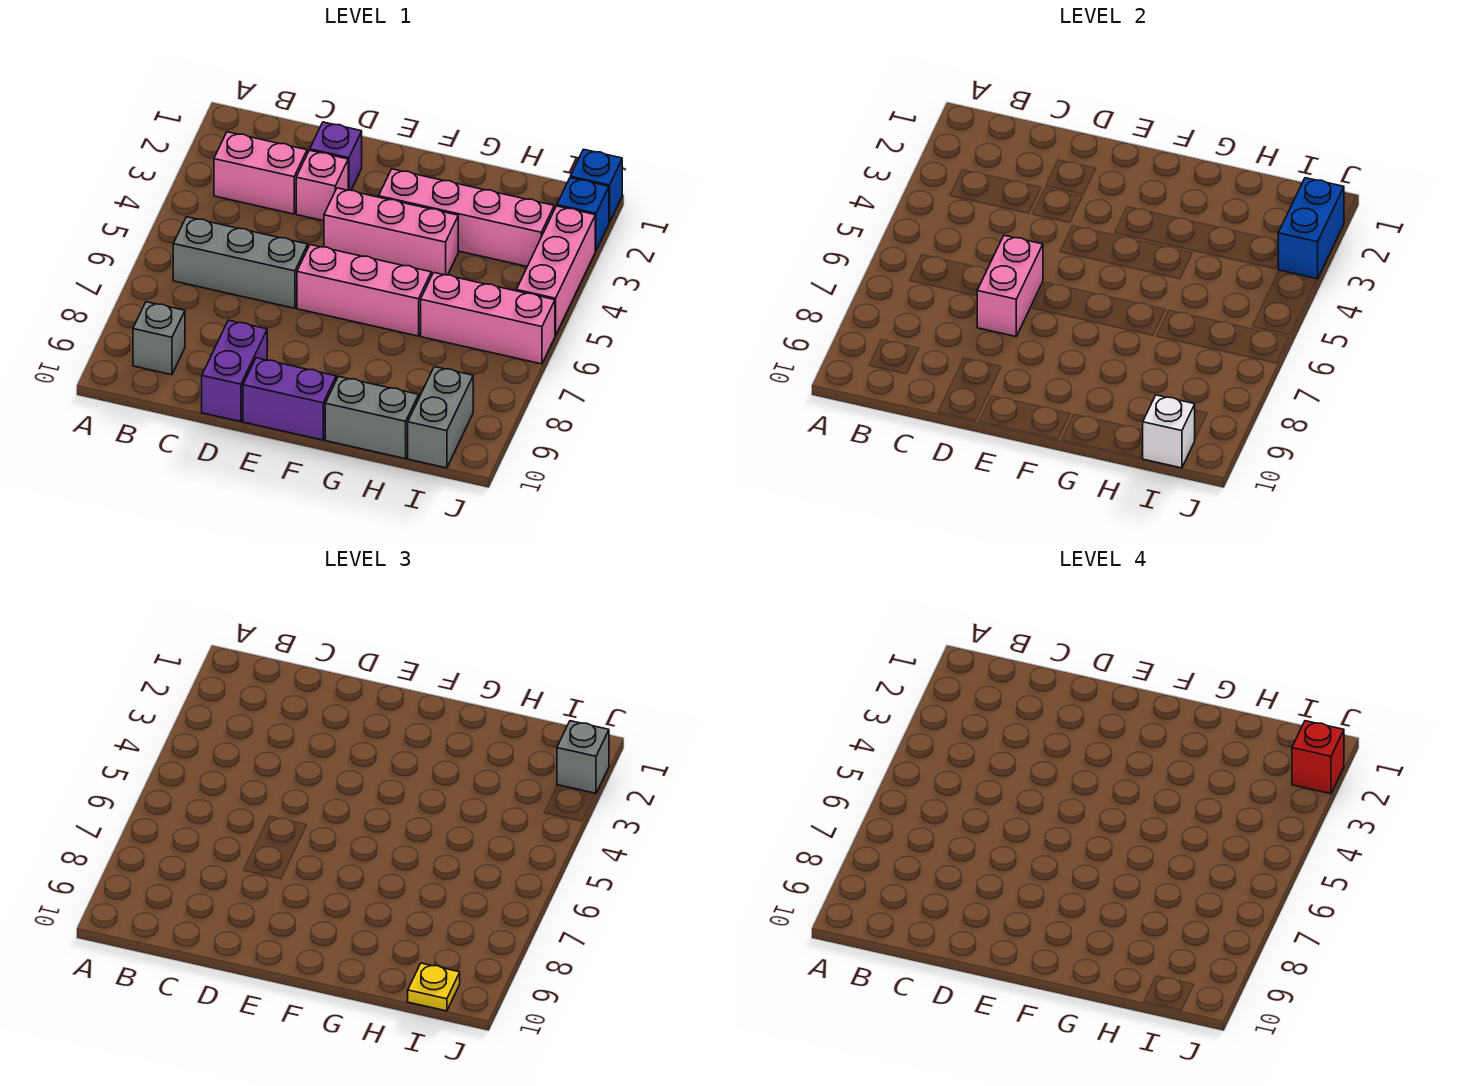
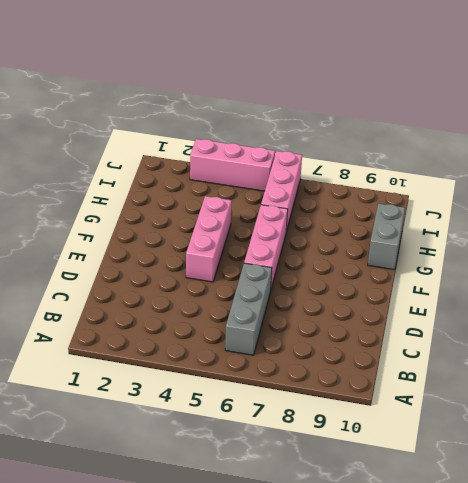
none -> pink 1x2 brick [214,132,307,214]
none -> grey 1x1 brick [133,302,185,375]
none -> purple 1x1 brick [310,122,362,190]

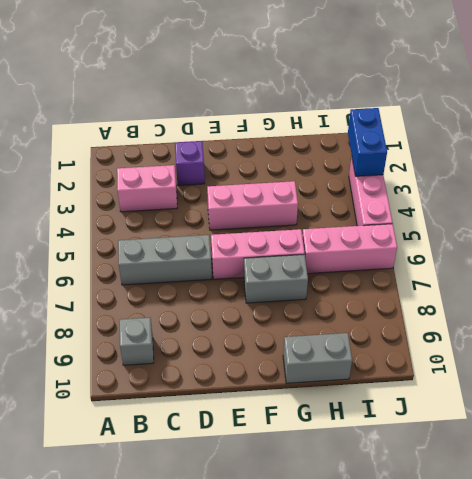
grey 1x2 brick [244,254,308,303] -> grey 1x2 brick turned to [408,367,473,468]
none -> pink 1x1 brick [296,150,348,221]
none -> purple 1x2 brick [202,320,267,422]
none -> purple 1x2 brick [243,358,336,440]

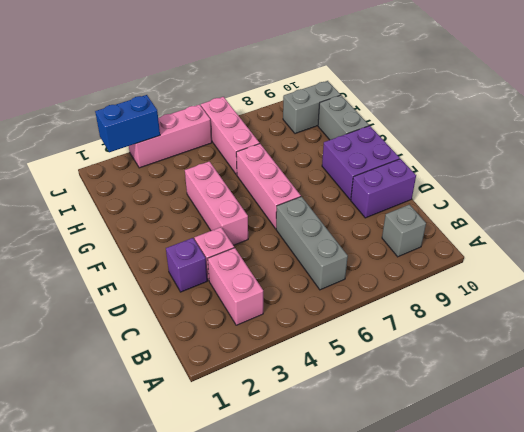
purple 2x2 brick [322,126,400,200] -> purple 1x2 brick [243,358,336,440]
none -> pink 1x4 brick [379,169,554,266]
none -> blue 1x1 brick [570,149,622,222]
none -> blue 1x1 brick [557,178,609,251]

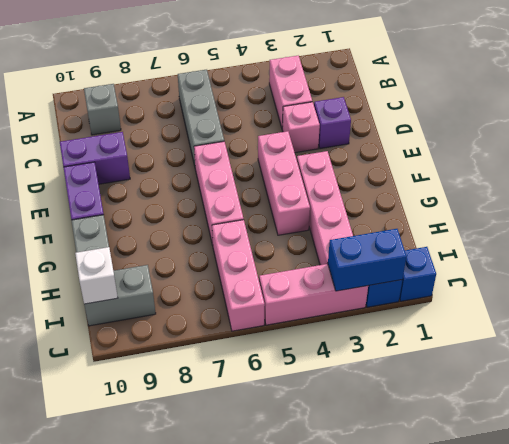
none -> pink 1x2 brick [977,235,1043,337]
none -> yellow 1x1 plate [408,963,460,1011]
none -> grey 1x1 brick [557,721,609,794]

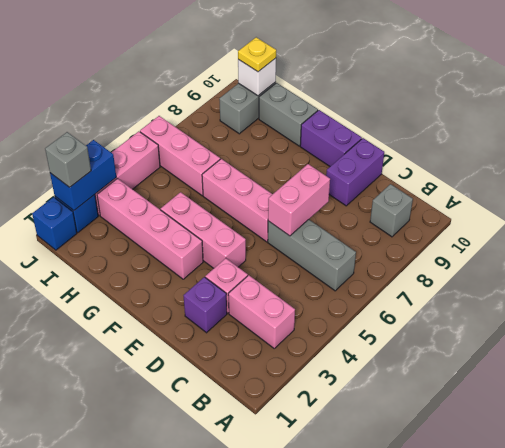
none -> red 1x1 brick [1292,721,1344,794]

